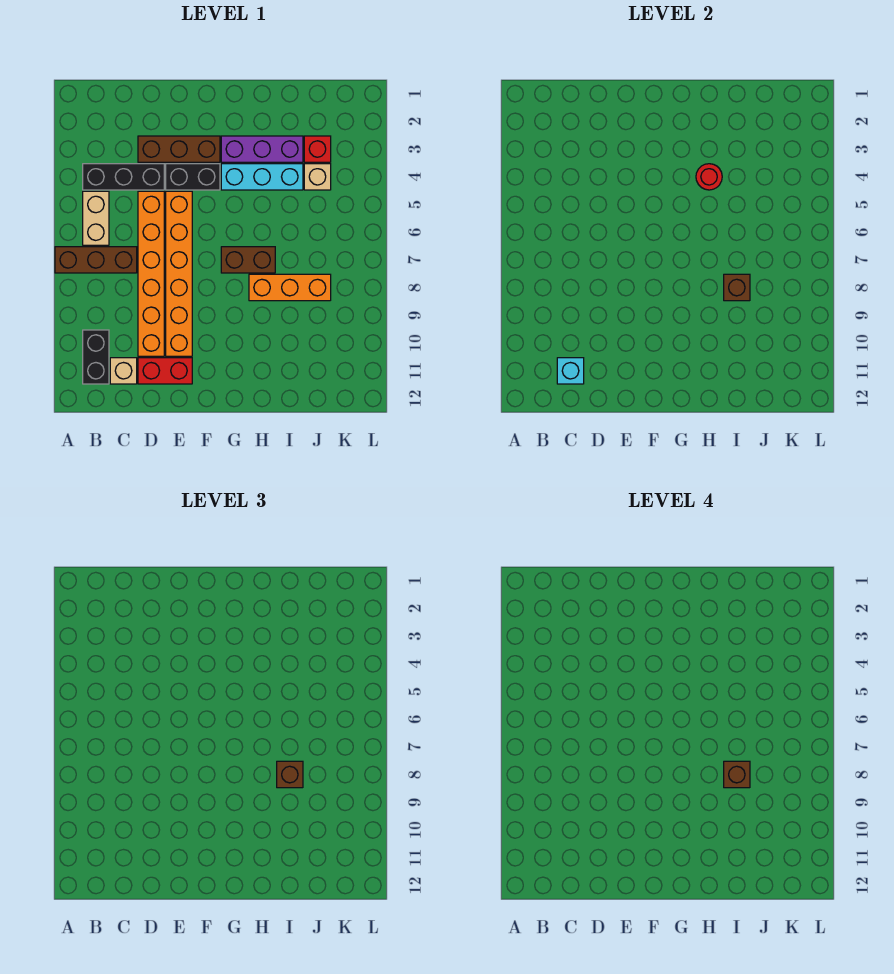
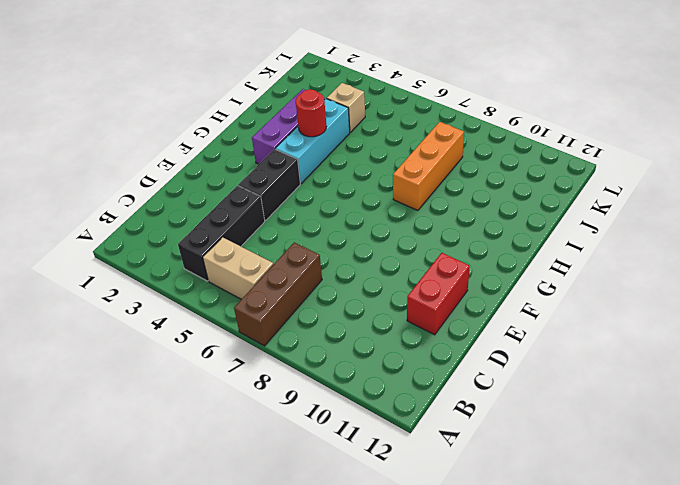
none -> black 1x2 brick [83,330,109,384]
none -> tan 1x1 brick [110,358,137,384]
none -> brown 1x3 brick [138,136,220,162]

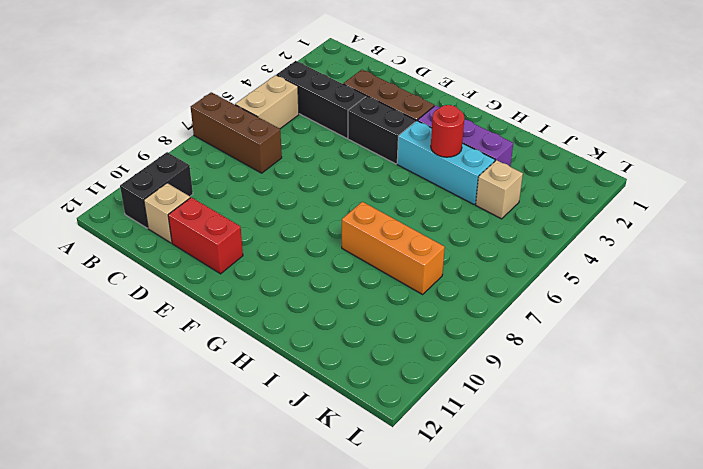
none -> orange 1x6 brick [138,191,164,356]
none -> orange 1x6 brick [166,191,192,356]
none -> brown 1x2 brick [221,247,275,273]

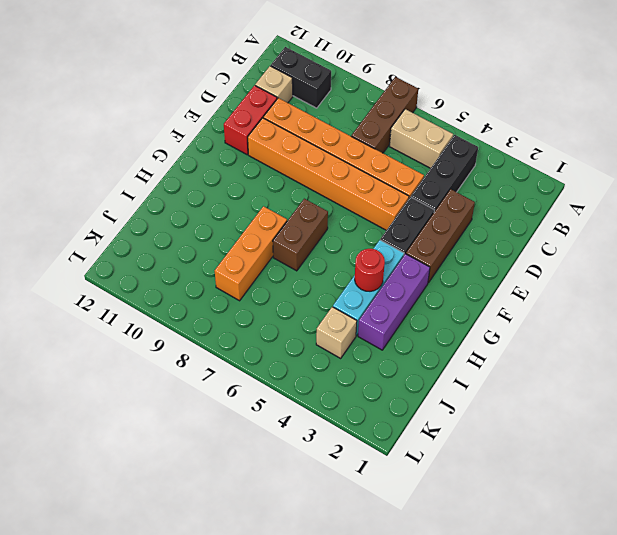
none -> red 1x1 brick [304,136,331,162]
none -> cyan 1x1 brick [557,358,584,384]
none -> brown 1x1 brick [724,274,750,301]

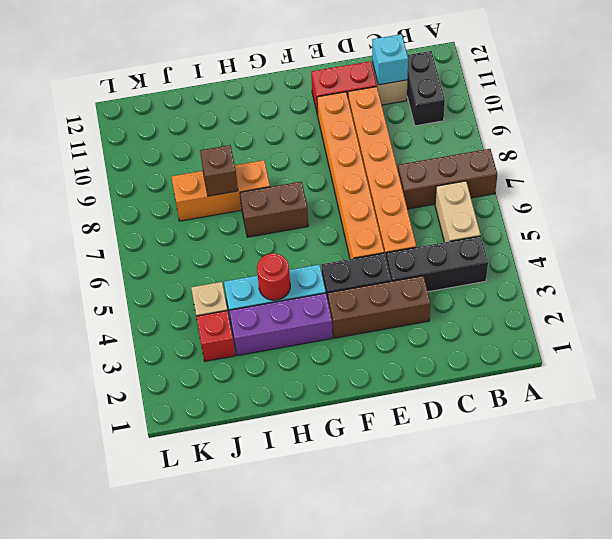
none -> brown 1x1 brick [277,761,303,788]
none -> brown 1x1 brick [724,761,750,788]

